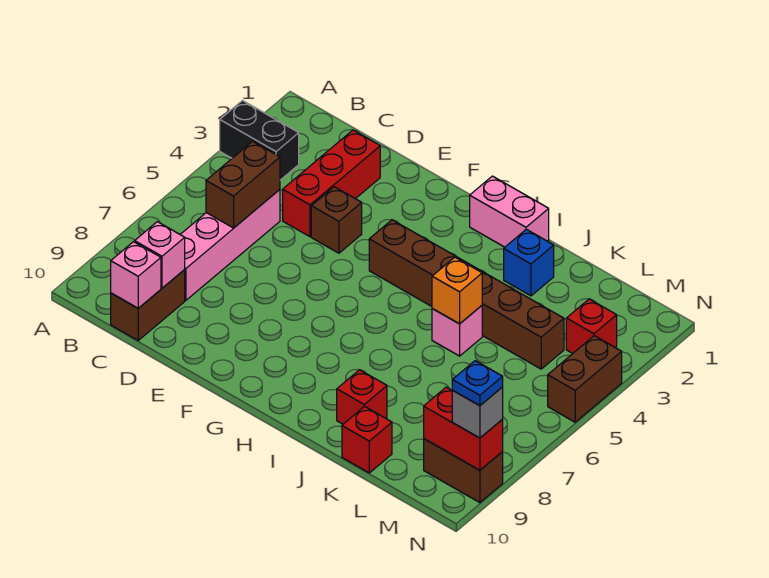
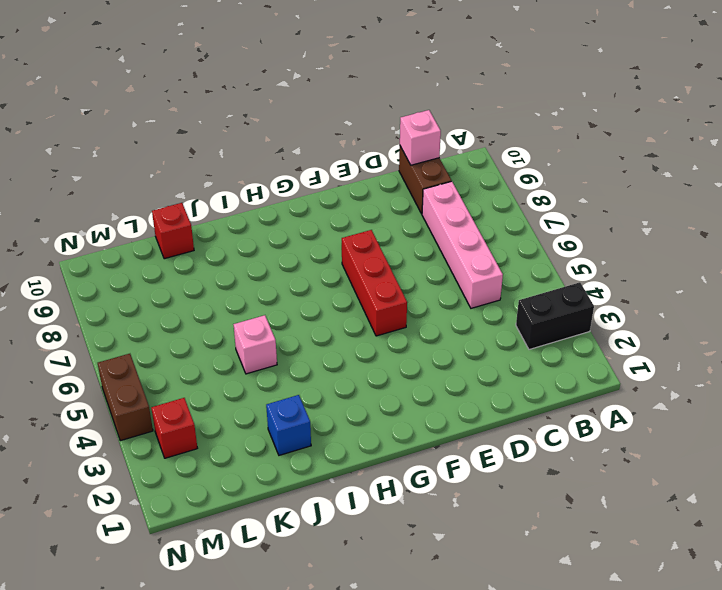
red 1x3 brick [342,230,407,336] -> red 1x3 brick moved to [283,130,380,237]
none -> brown 1x1 brick [311,187,362,253]
none -> brown 1x6 brick [369,220,564,369]
none -> pink 1x2 brick [470,176,549,247]

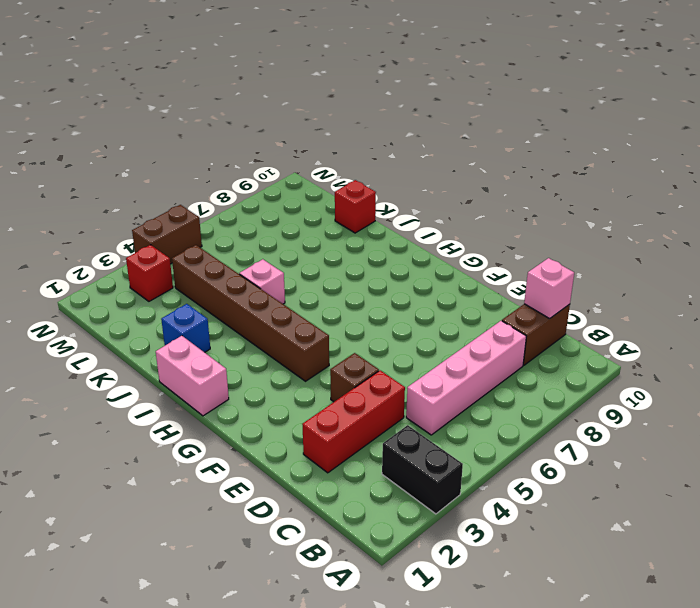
none -> red 1x1 brick [337,370,387,424]
none -> brown 1x2 brick [424,439,503,503]
none -> brown 1x2 brick [206,141,280,228]

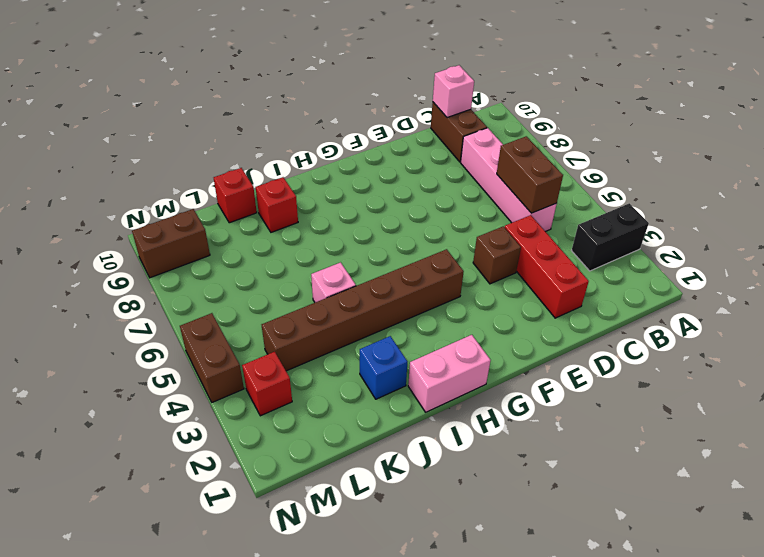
none -> pink 1x1 brick [135,222,185,288]
none -> orange 1x1 brick [432,257,482,324]
none -> red 1x2 brick [424,387,503,470]

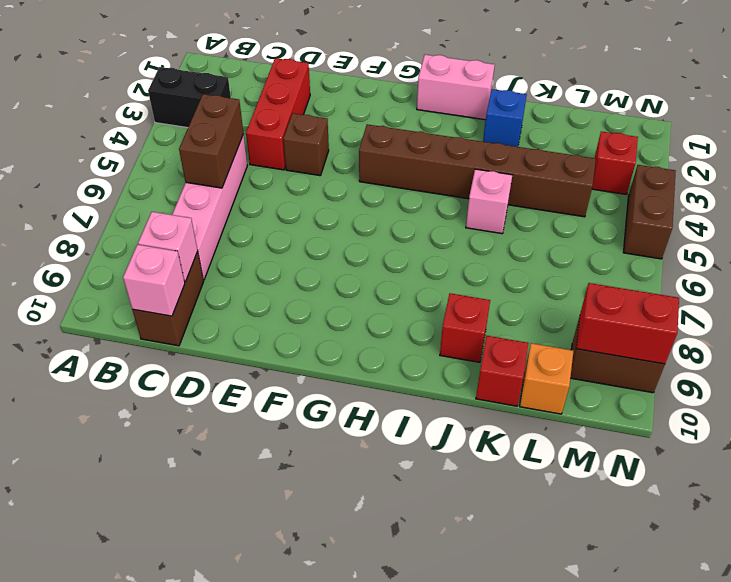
orange 1x1 brick [520,343,573,414] -> orange 1x1 brick moved to [432,257,482,324]
none -> grey 1x1 brick [452,387,503,438]
none -> blue 1x1 plate [452,361,503,406]

